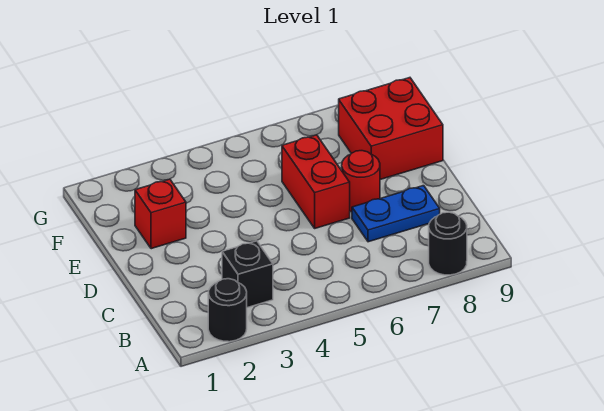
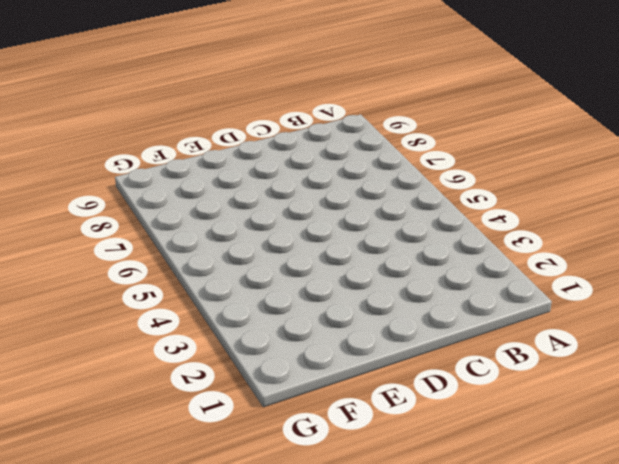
none -> black 1x1 round brick [208,279,247,342]
none -> black 1x1 round brick [429,212,467,275]

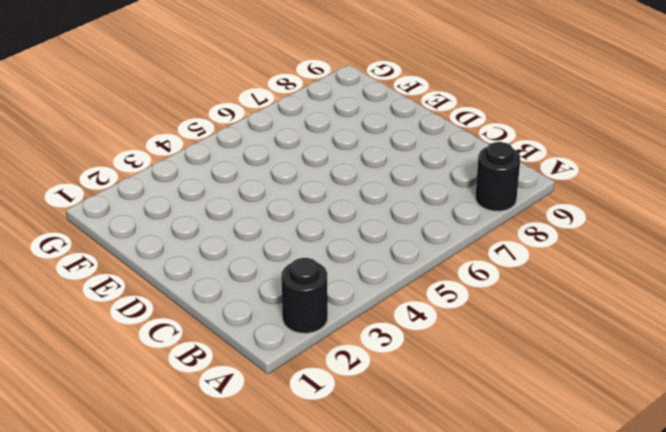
none -> black 1x1 brick [222,241,273,308]
none -> blue 1x2 plate [352,186,440,242]

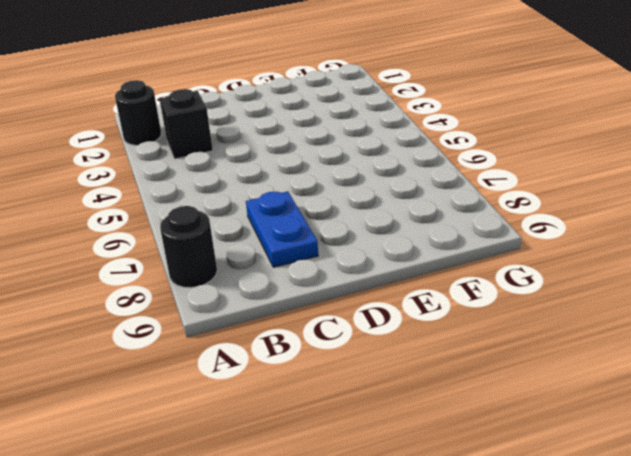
none -> red 1x2 brick [282,135,350,228]
none -> red 1x1 round brick [342,151,380,212]

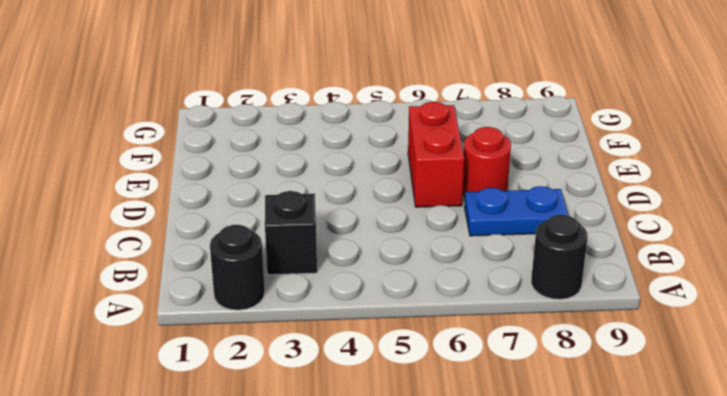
none -> red 1x1 brick [135,179,186,249]
none -> red 2x2 brick [339,78,443,180]

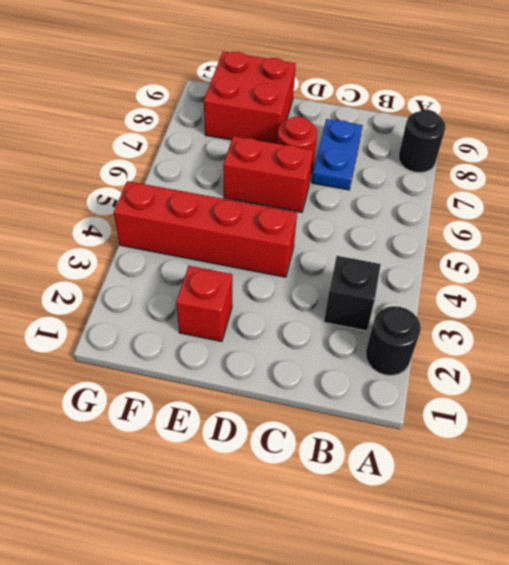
red 1x4 brick [114,181,297,277] -> none

